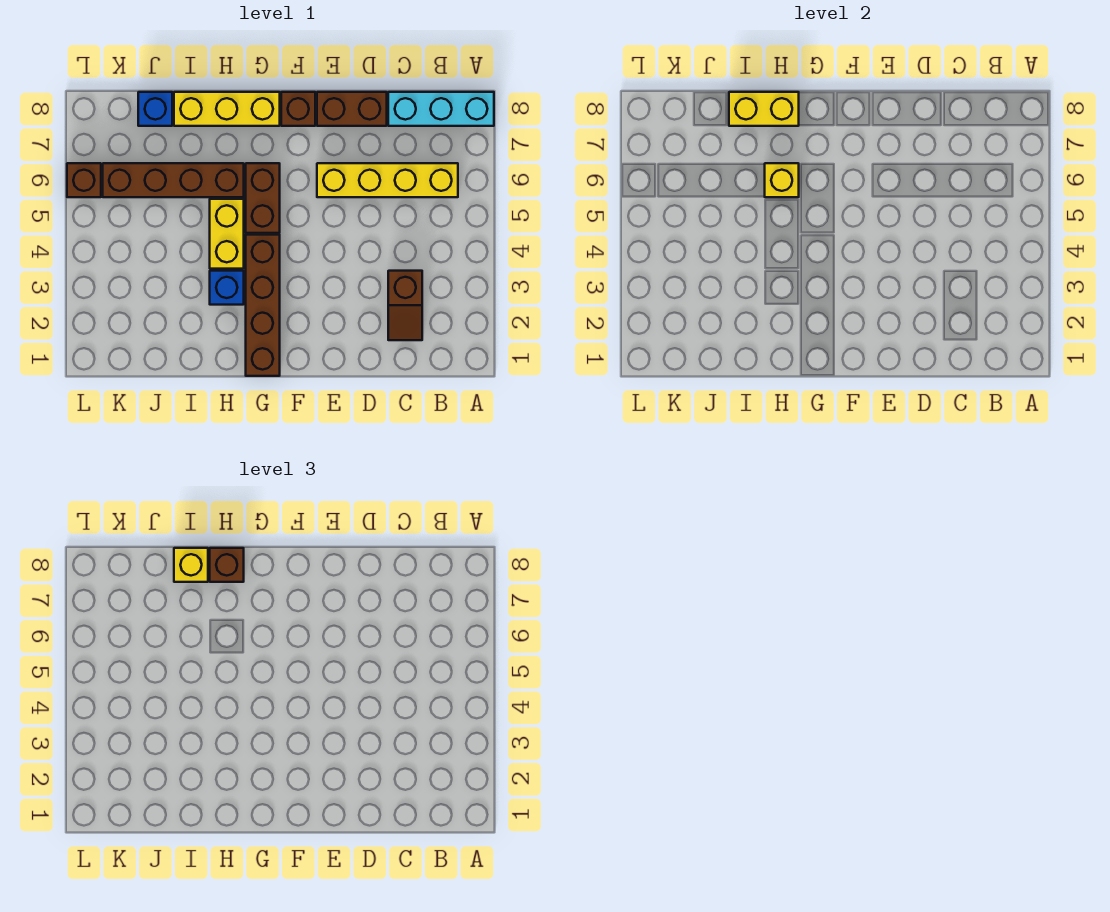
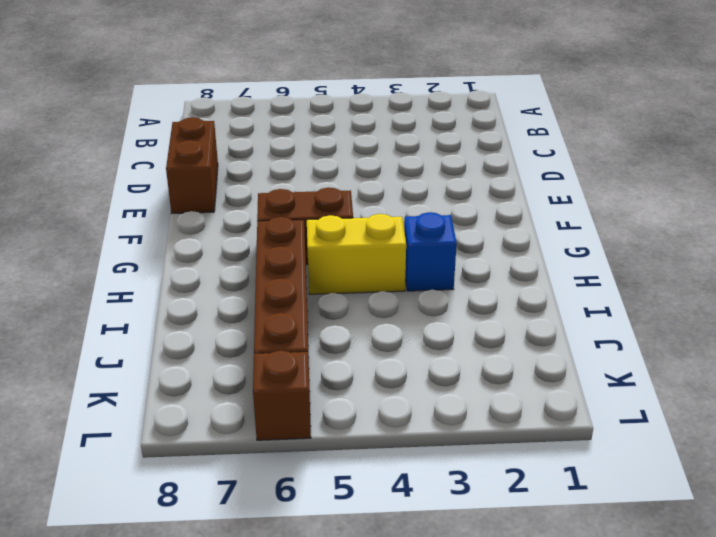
none -> cyan 1x3 brick [388,92,494,126]
none -> yellow 1x4 brick [317,163,458,197]
none -> brown 1x2 slope [388,271,422,340]

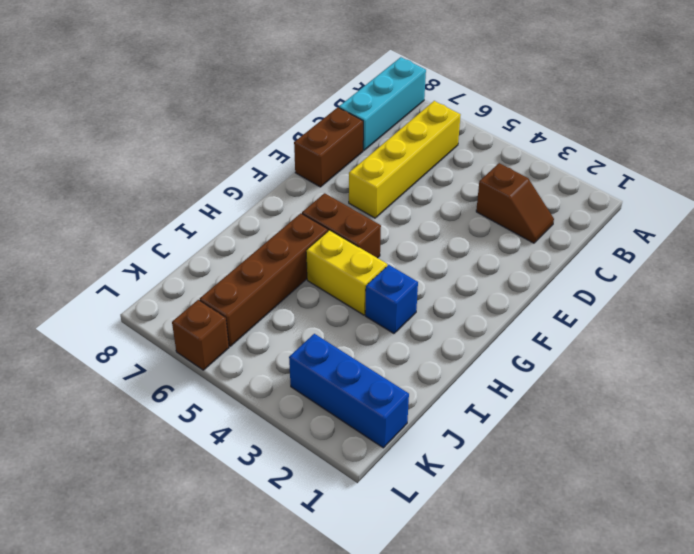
blue 1x3 brick [289,334,409,448] -> none
none -> brown 1x1 brick [281,92,315,126]
none -> brown 1x4 brick [246,235,280,376]
none -> yellow 1x3 brick [174,92,280,126]

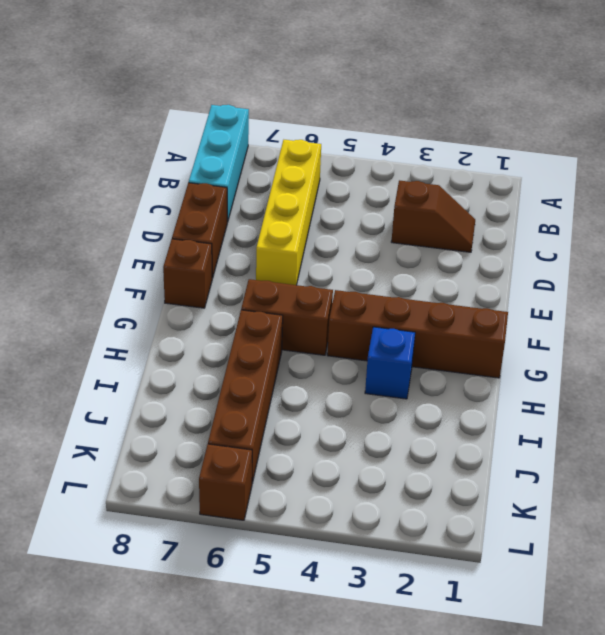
none -> yellow 1x3 brick [174,92,280,126]
none -> yellow 1x2 brick [210,199,244,269]
none -> blue 1x1 brick [138,92,172,126]

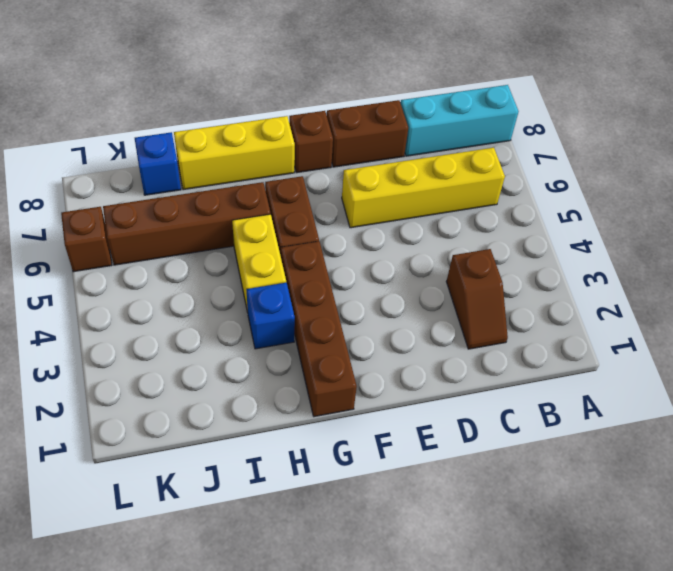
none -> yellow 1x1 brick [765,163,799,197]
none -> yellow 1x2 brick [729,92,799,126]
none -> brown 1x1 brick [210,548,244,582]

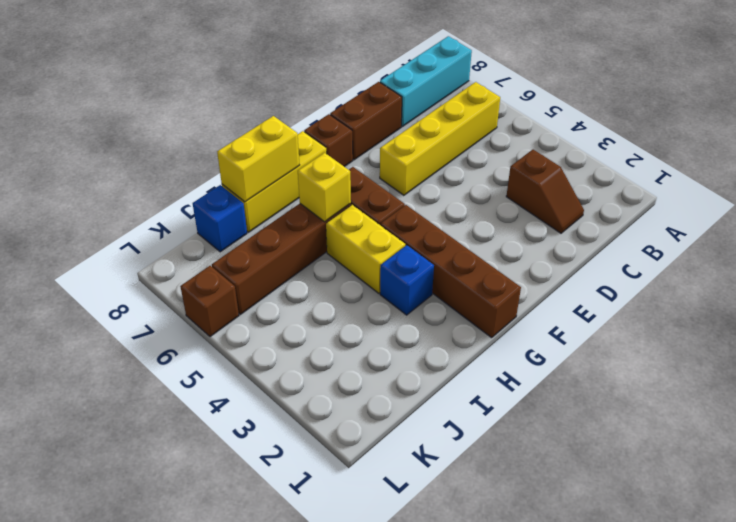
none -> brown 1x1 brick [210,548,244,582]
none -> yellow 1x1 brick [174,548,208,582]

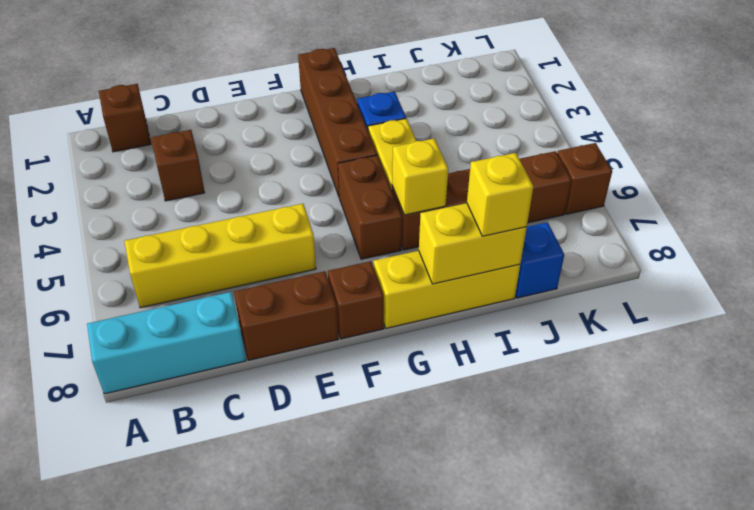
brown 1x1 brick [99,84,151,152] -> brown 1x1 brick moved to [210,548,244,582]

